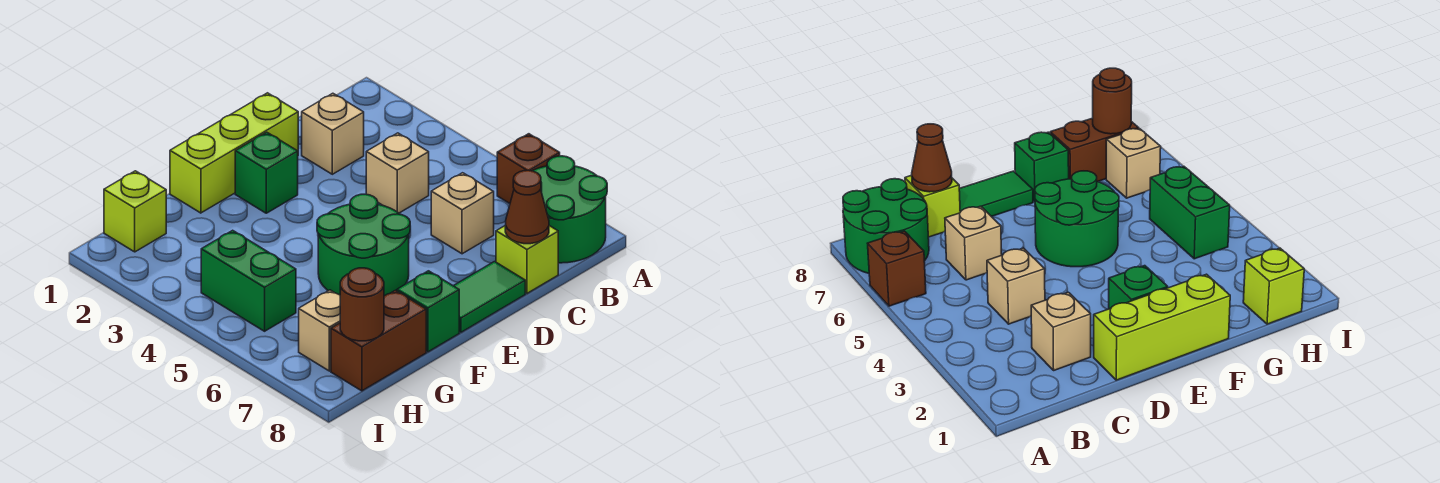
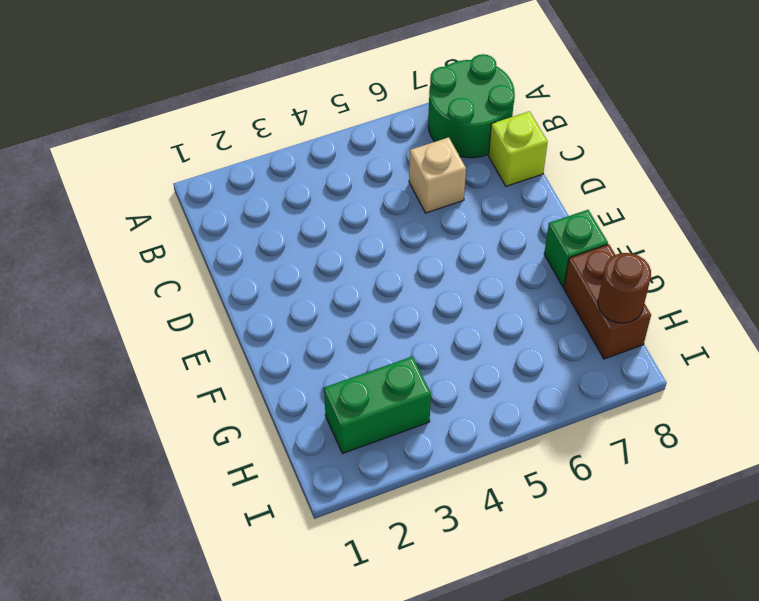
green 1x2 brick [324,356,431,454] -> green 1x2 brick moved to [201,230,296,331]
none -> brown 1x1 brick [497,134,560,204]
none -> tan 1x1 brick [302,93,364,174]
none -> tan 1x1 brick [366,133,429,213]

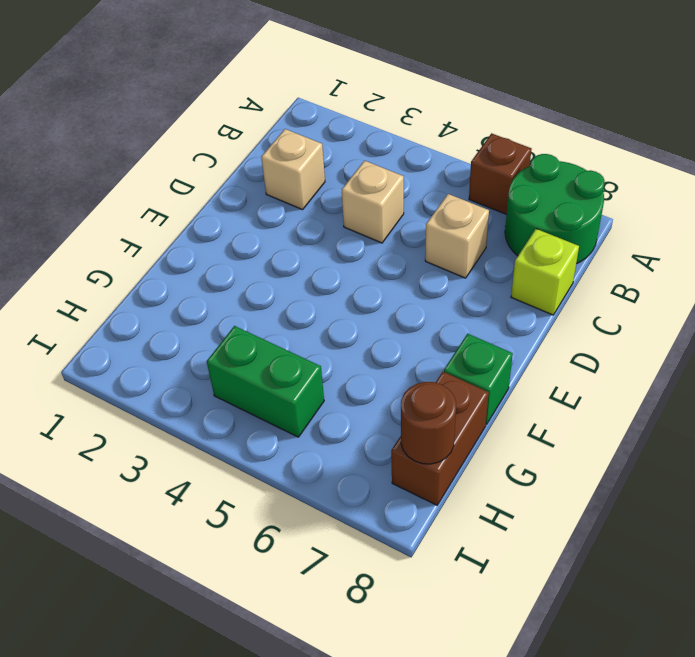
none -> lime 1x3 brick [170,93,298,213]
none -> green 1x2 tile [454,262,525,332]
none -> green 1x1 brick [235,132,298,213]

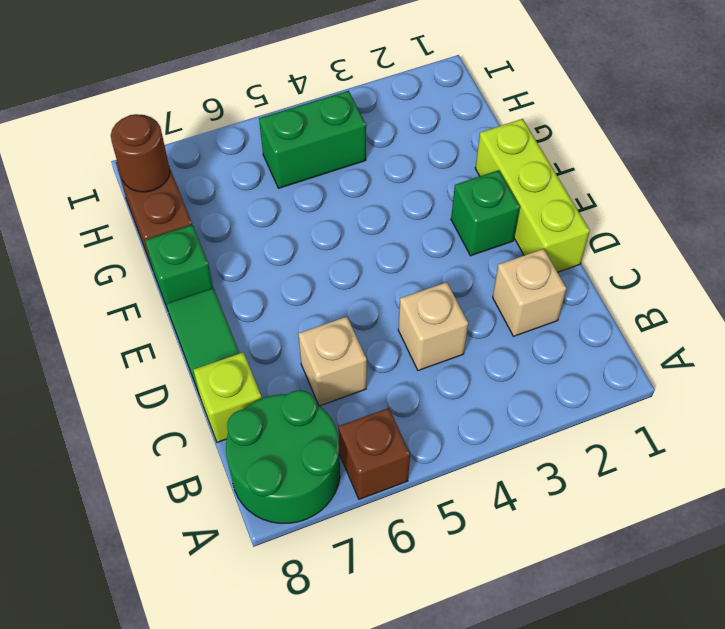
none -> green 2x2 round brick [317,194,410,296]
none -> lime 1x1 brick [104,171,166,252]
none -> tan 1x1 brick [299,290,340,371]

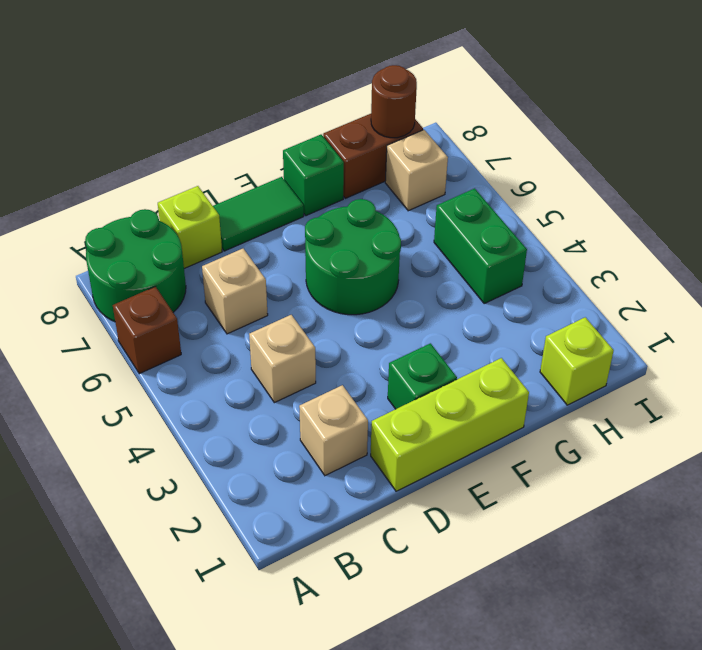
none -> brown 1x1 cone [505,170,549,244]

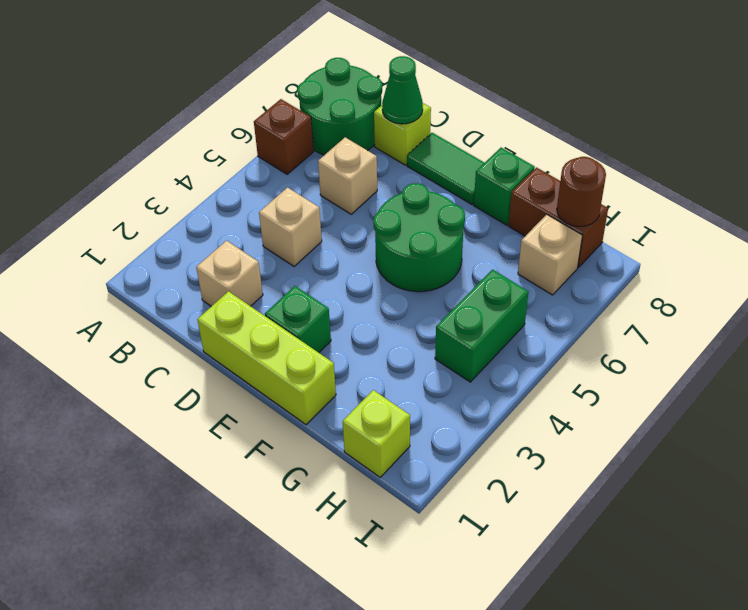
green 1x1 cone [382,56,423,124] -> brown 1x1 cone [505,170,549,244]

